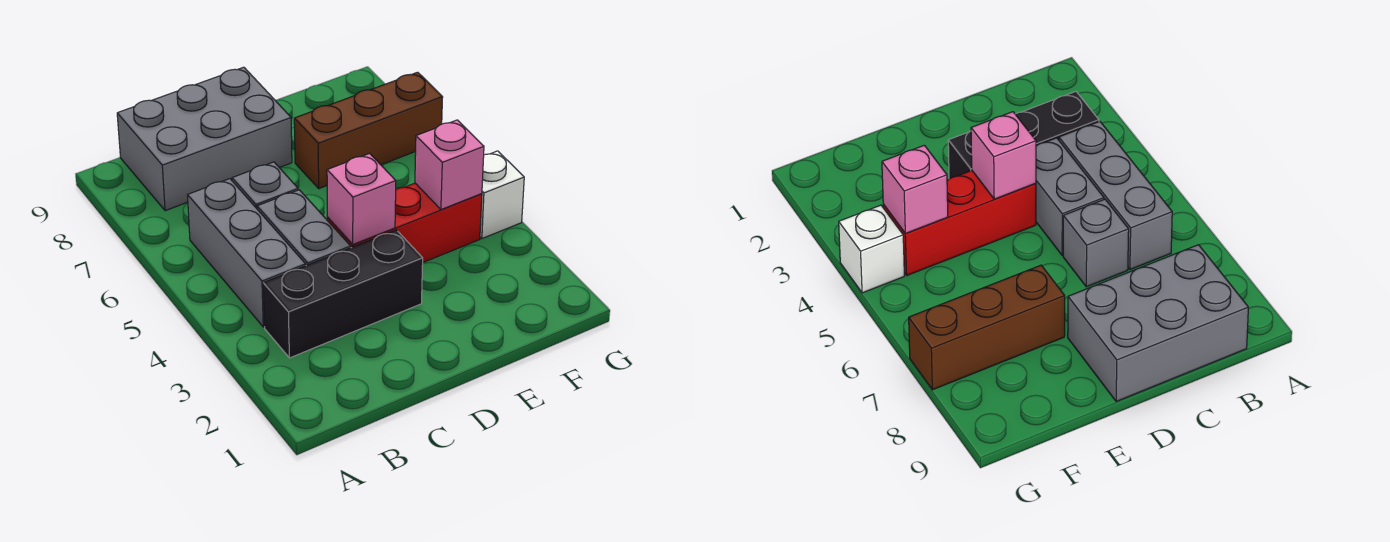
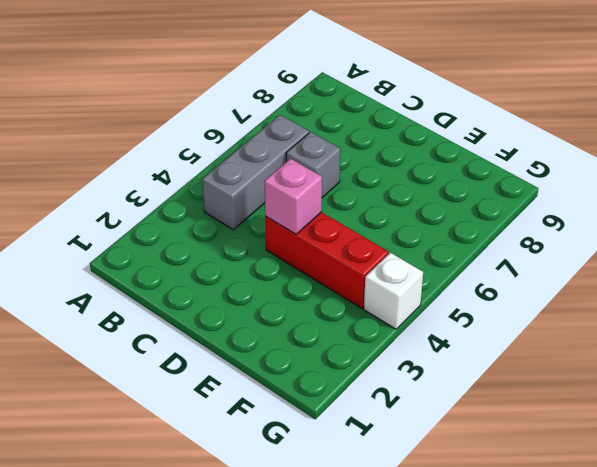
none -> black 1x3 brick [263,230,423,358]
none -> grey 2x3 brick [117,67,292,211]

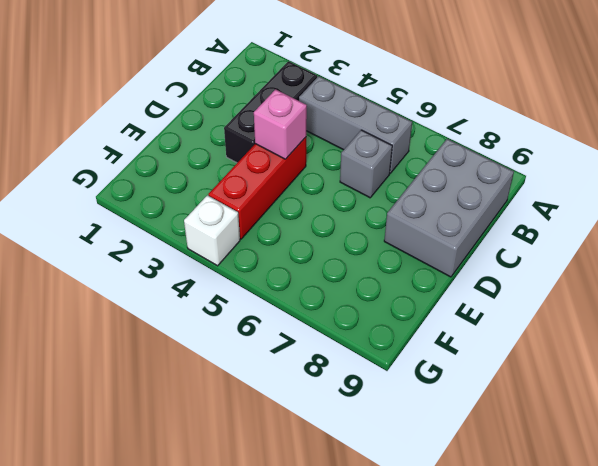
none -> grey 1x2 brick [257,190,351,265]
none -> brown 1x3 brick [294,72,443,189]

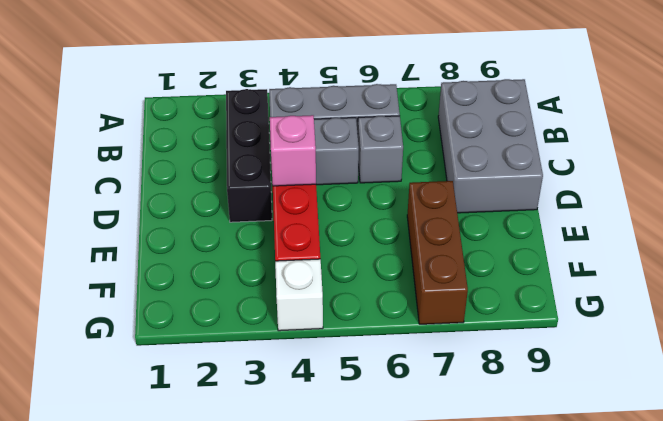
none -> pink 1x1 brick [415,120,484,209]

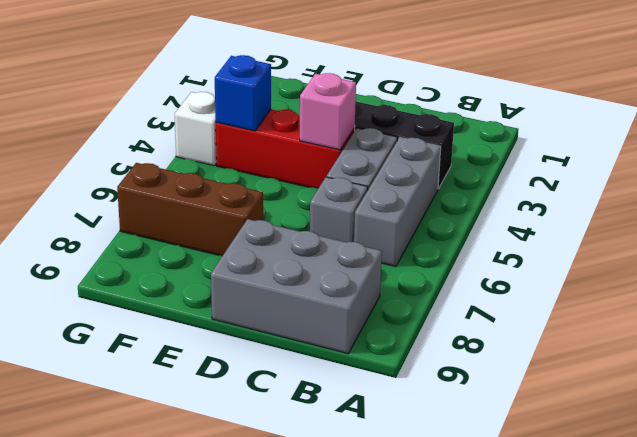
blue 1x1 brick [215,55,271,131] -> pink 1x1 brick [415,120,484,209]

